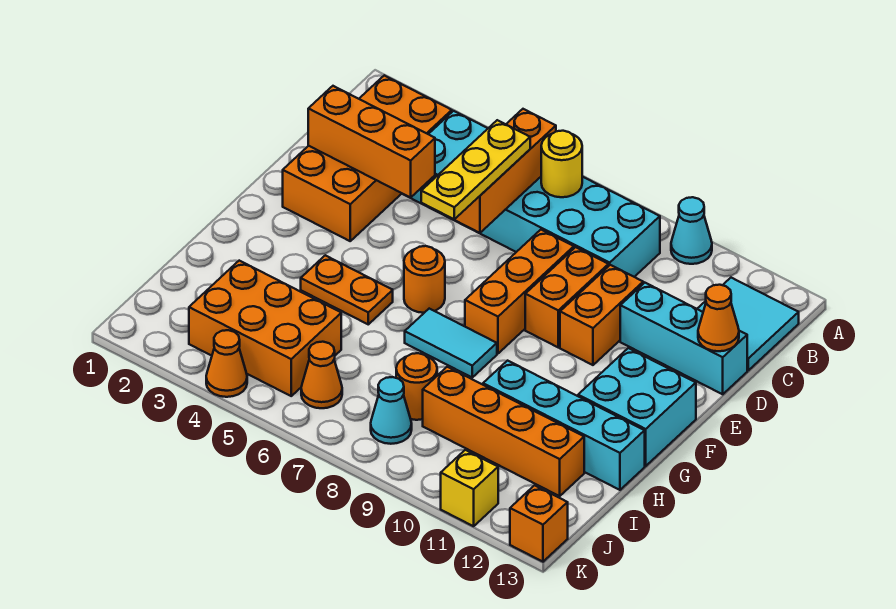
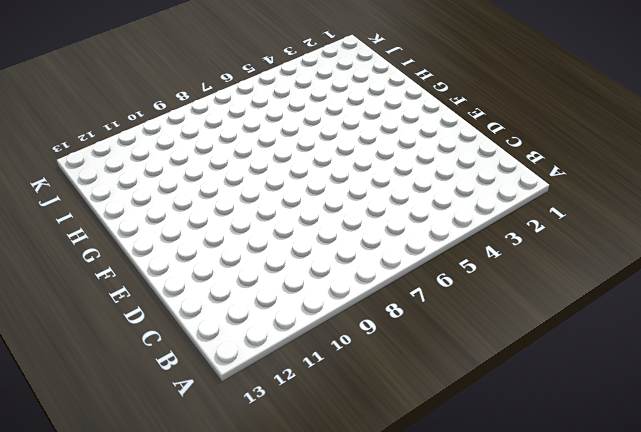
none -> cyan 1x1 cone [671,197,712,264]
none -> orange 2x4 brick [283,75,452,241]
none -> cyan 2x6 brick [405,111,660,277]

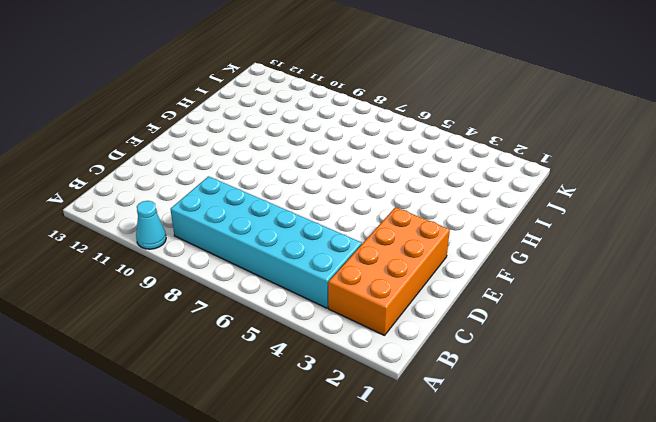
none -> cyan 2x2 tile [697,278,799,370]
none -> orange 1x3 brick [465,230,574,354]
none -> orange 1x2 brick [525,247,609,347]

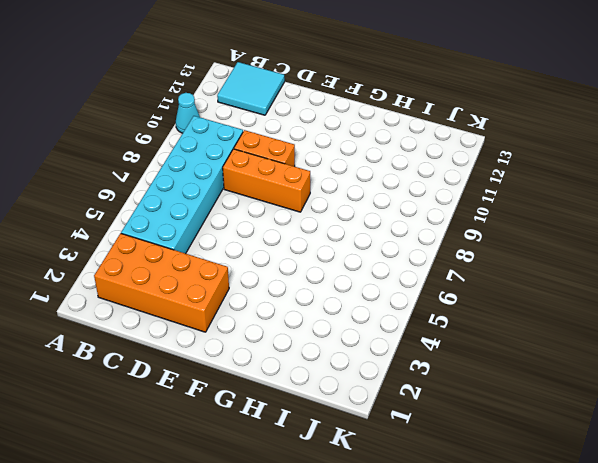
none -> orange 1x2 brick [560,265,643,365]
none -> cyan 1x3 brick [620,283,747,394]
none -> orange 1x1 round brick [404,246,445,313]

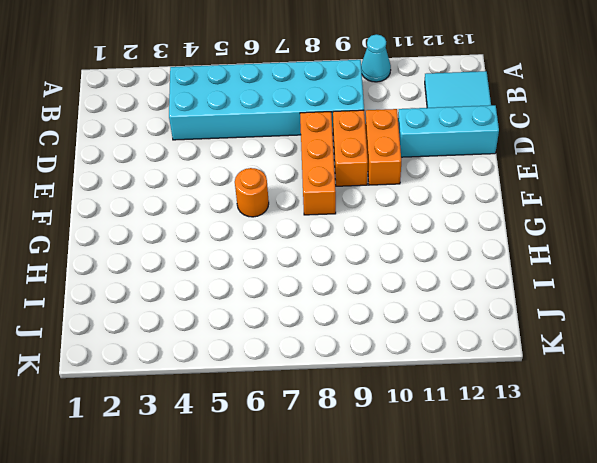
none -> orange 2x4 brick [283,75,452,241]
none -> cyan 2x2 brick [578,348,696,466]
none -> orange 1x2 plate [301,255,393,324]

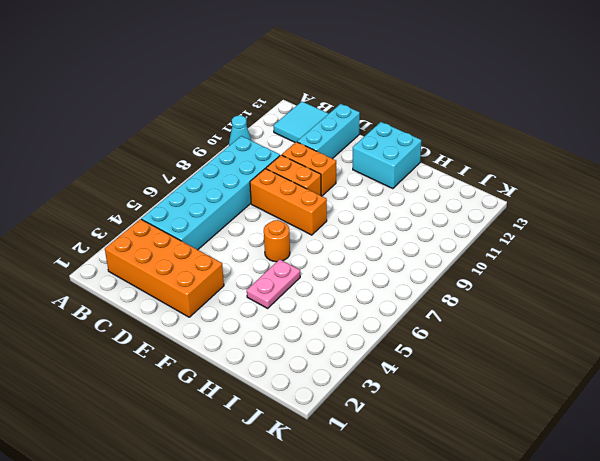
pink 1x2 plate [247,259,300,308] -> orange 1x2 plate [301,255,393,324]
none -> cyan 1x2 tile [405,309,497,377]
none -> cyan 1x4 brick [483,361,645,490]
none -> orange 2x3 brick [189,261,341,396]

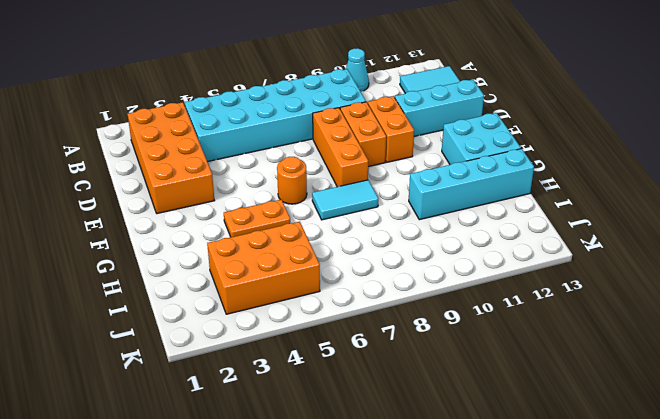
none -> orange 1x1 round brick [396,353,437,420]
none -> orange 1x4 brick [423,367,584,496]
none -> orange 1x1 cone [301,342,342,408]

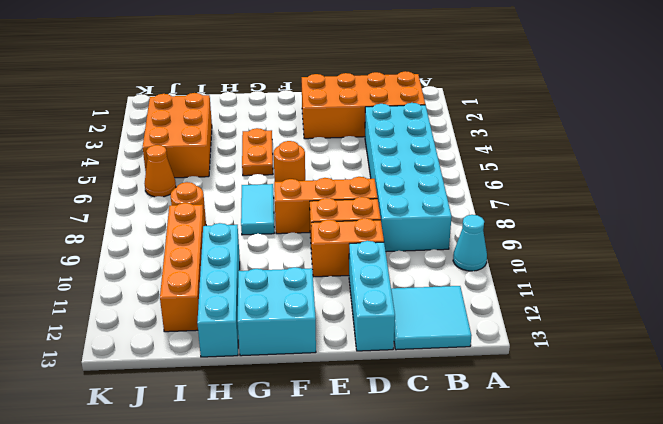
none -> cyan 1x1 cone [371,377,412,444]
none -> orange 1x1 cone [206,330,247,397]
none -> yellow 1x1 brick [441,450,498,526]

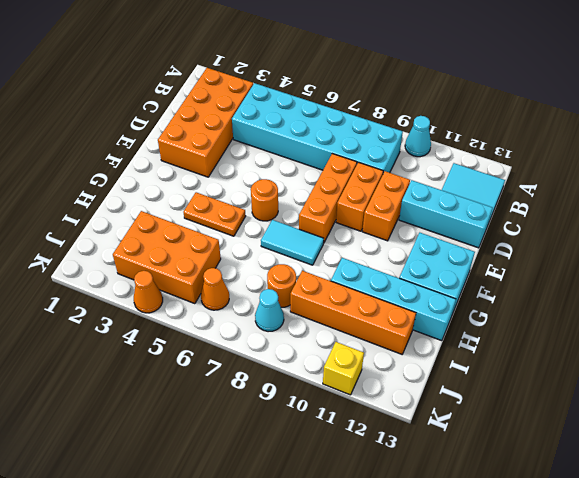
none -> orange 1x1 brick [510,485,568,562]
none -> orange 1x3 brick [447,109,556,233]
none -> yellow 1x1 round brick [541,131,582,197]

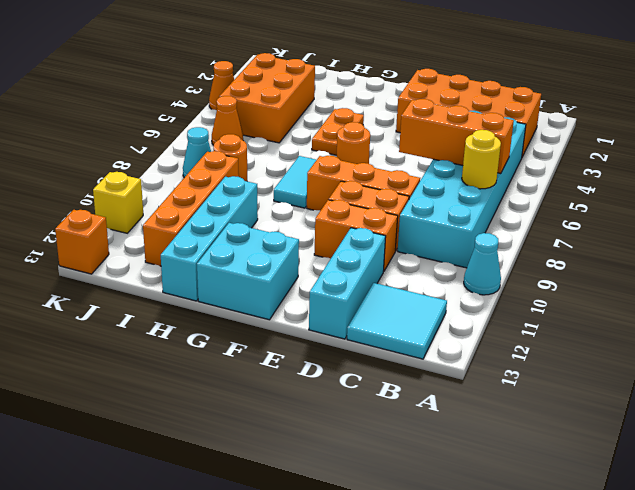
none -> orange 1x3 brick [308,86,435,197]
none -> orange 1x1 cone [698,285,739,351]
none -> yellow 1x3 plate [421,120,530,219]

